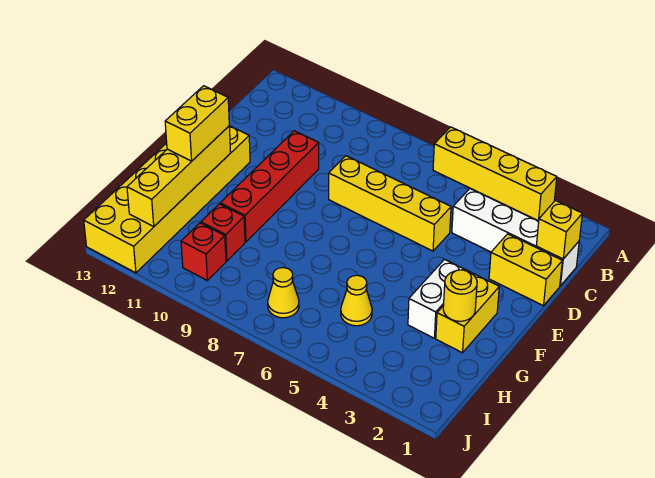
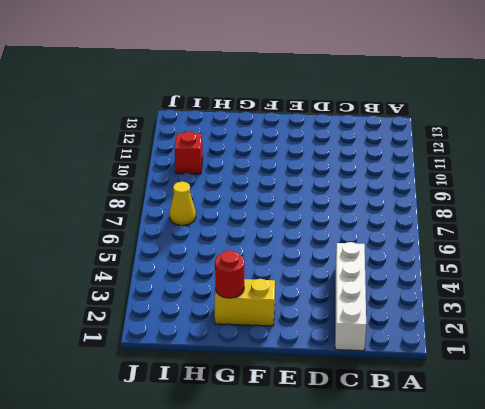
red 1x1 round brick [215,250,244,298] -> yellow 1x1 round brick [443,270,477,321]
none -> yellow 1x4 brick [433,127,557,221]
none -> yellow 1x2 brick [489,234,562,306]
none -> yellow 1x4 brick [329,156,451,251]

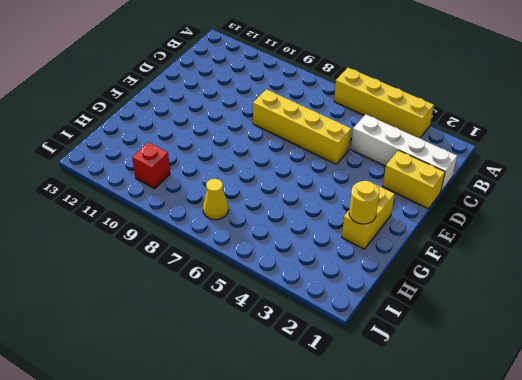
none -> red 1x4 brick [220,131,319,242]
none -> yellow 2x6 brick [84,126,250,273]
none -> white 1x2 brick [408,259,471,338]

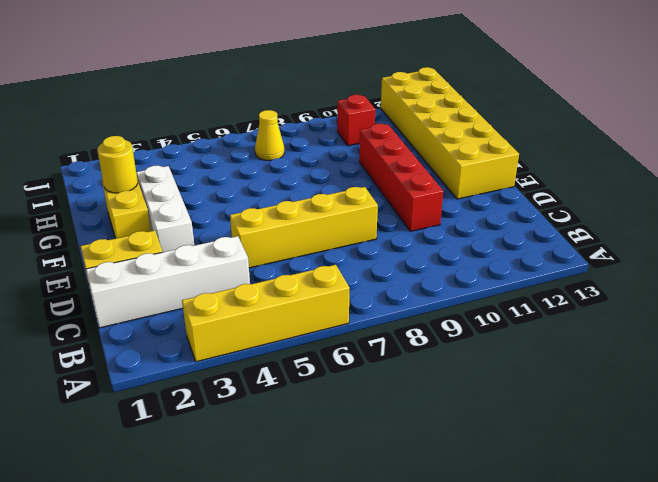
white 1x3 brick [136,166,194,252] -> white 1x2 brick [408,259,471,338]
none -> yellow 1x1 cone [341,275,372,326]
none -> red 1x1 brick [201,204,245,261]
none -> yellow 1x1 brick [536,201,582,259]

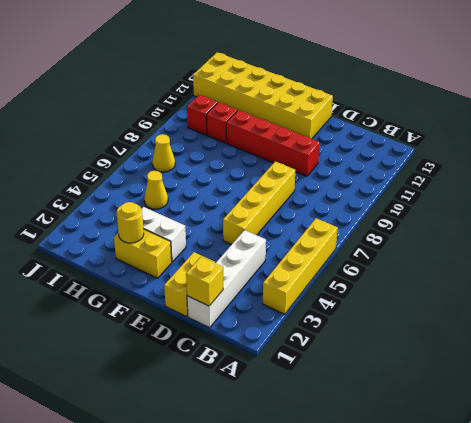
none -> yellow 1x4 brick [127,126,231,226]
none -> yellow 1x2 brick [165,86,229,161]

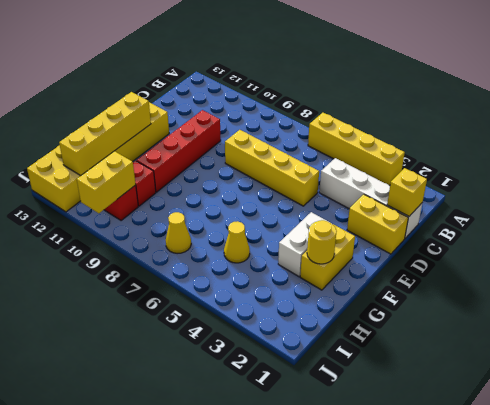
yellow 1x2 brick [77,151,136,213] -> yellow 1x2 brick moved to [165,86,229,161]

